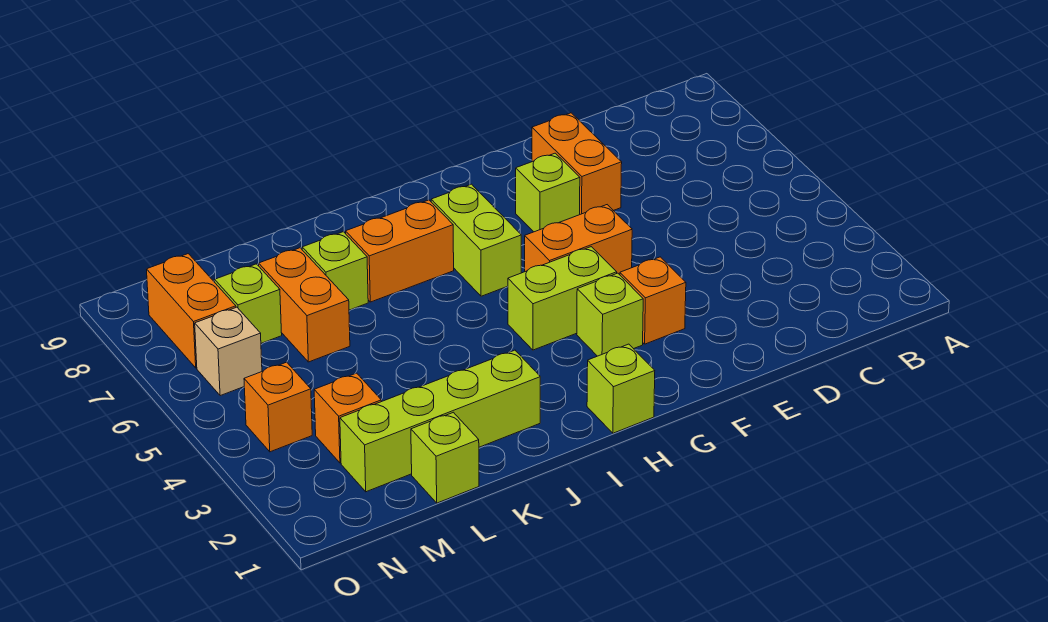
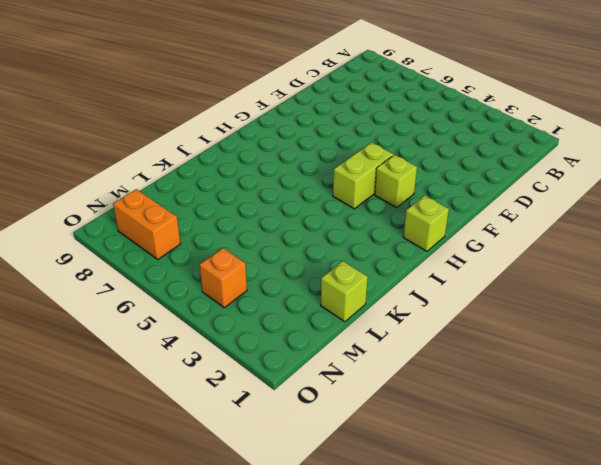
none -> orange 1x2 brick [532,113,622,214]
none -> orange 1x1 brick [620,257,686,344]
none -> orange 1x2 brick [525,205,632,275]

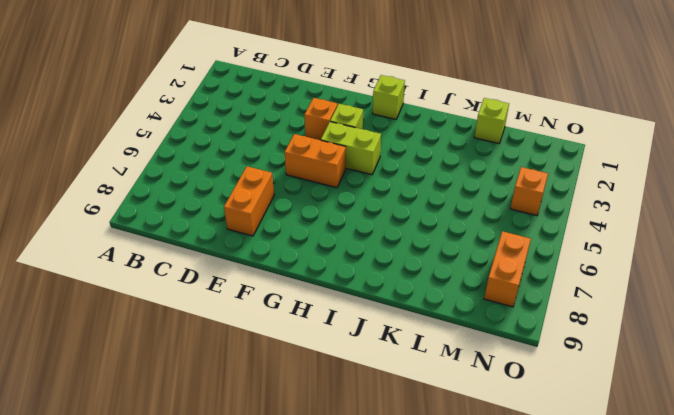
none -> lime 1x1 brick [516,153,580,232]
none -> lime 1x2 brick [431,184,521,296]
none -> orange 1x2 brick [346,200,454,302]

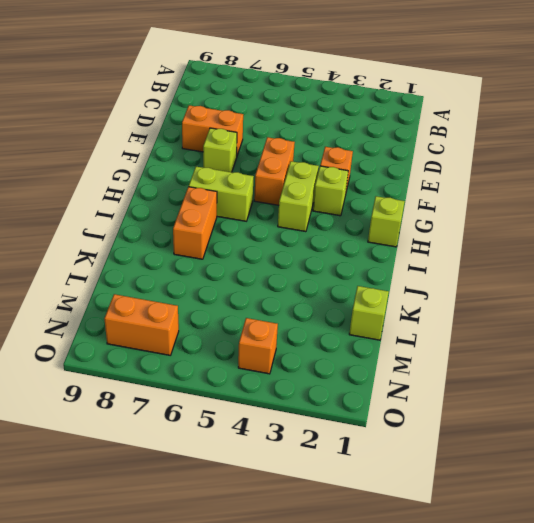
none -> lime 1x4 brick [340,350,540,492]
none -> lime 1x1 brick [302,232,368,310]
none -> orange 1x2 brick [259,248,350,362]

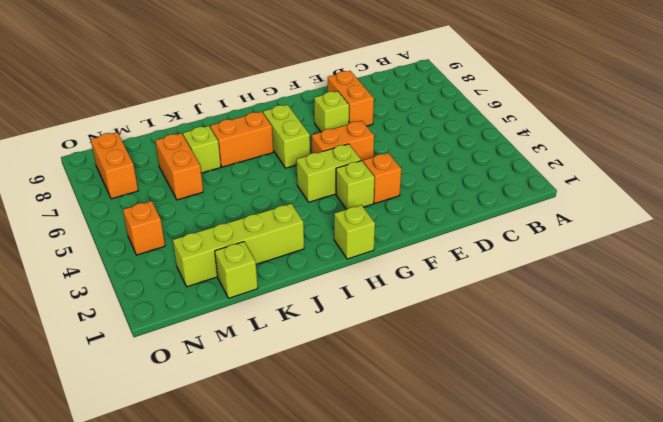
none -> orange 1x1 brick [314,373,381,463]
none -> lime 1x1 brick [215,264,282,343]
none -> tan 1x1 brick [195,307,262,396]

